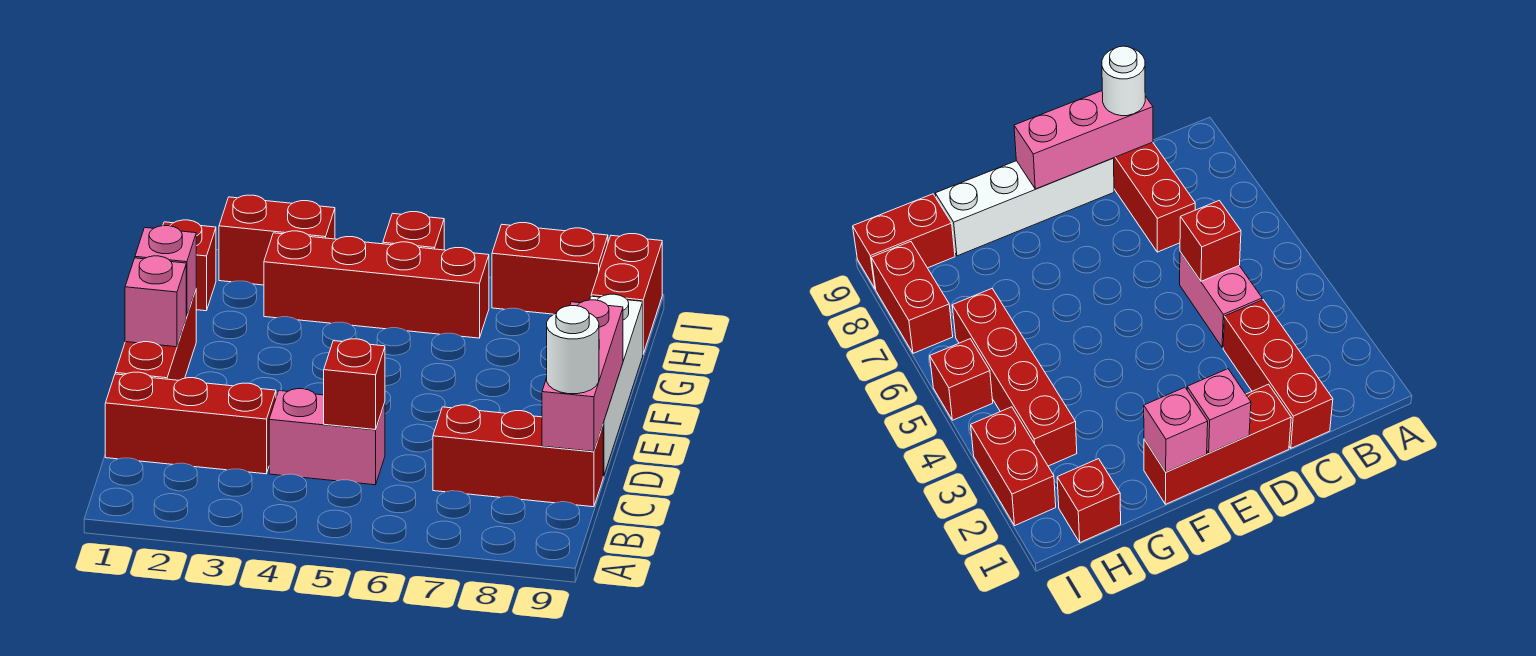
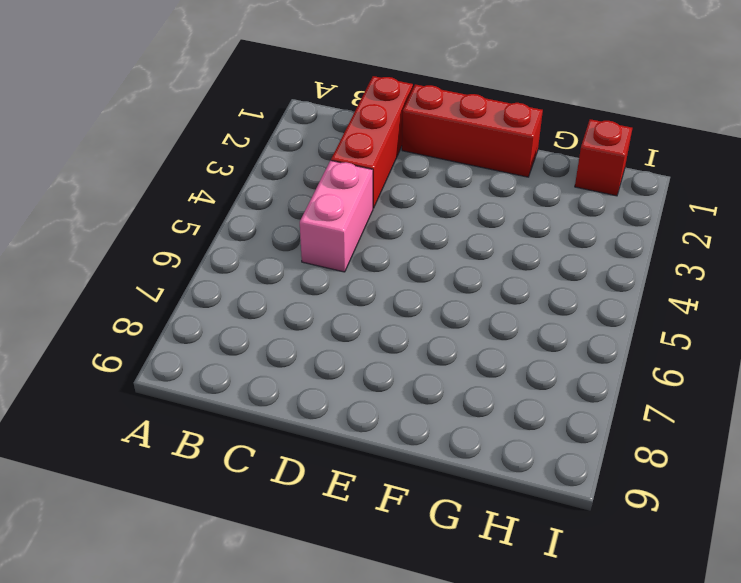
none -> red 1x3 brick [433,405,603,507]
none -> white 1x4 brick [590,294,643,476]
none -> red 1x4 brick [264,231,489,338]

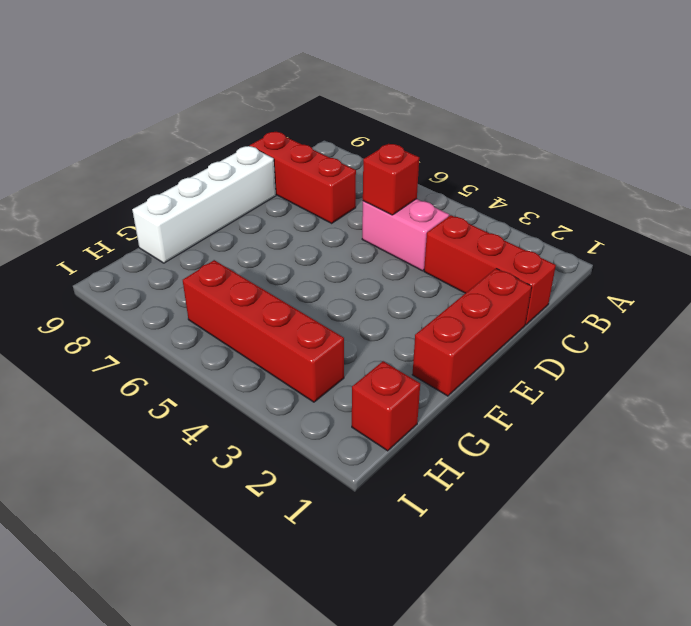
none -> red 1x2 brick [591,234,662,354]
none -> red 1x2 brick [219,195,335,285]
none -> red 1x1 brick [383,212,444,250]

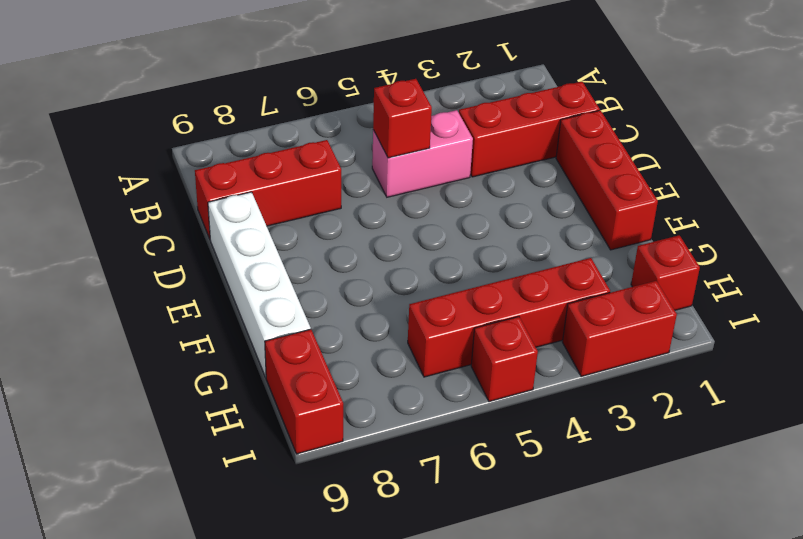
none -> red 1x2 brick [492,223,608,314]
none -> pink 1x3 brick [542,300,623,452]
none -> pink 1x1 brick [125,256,186,347]

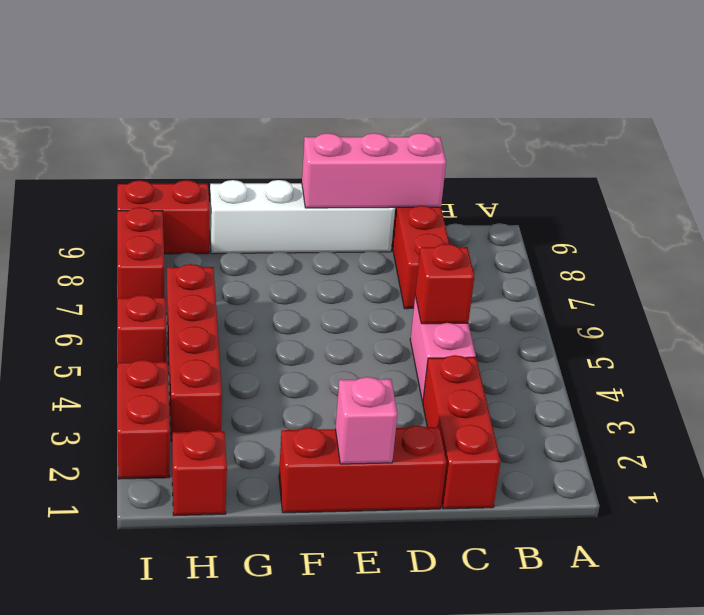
none -> pink 1x1 brick [135,226,196,316]
none -> white 1x1 round brick [547,306,599,394]

